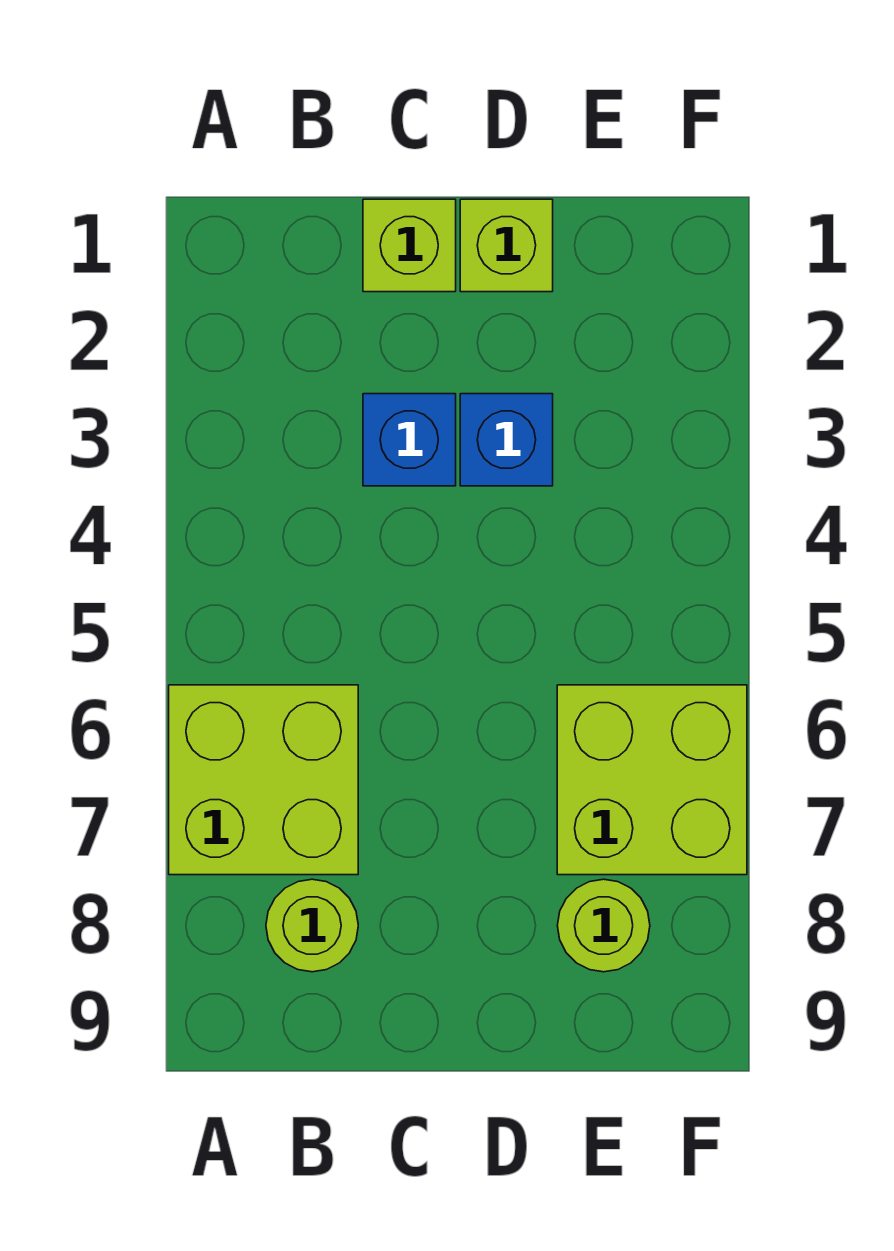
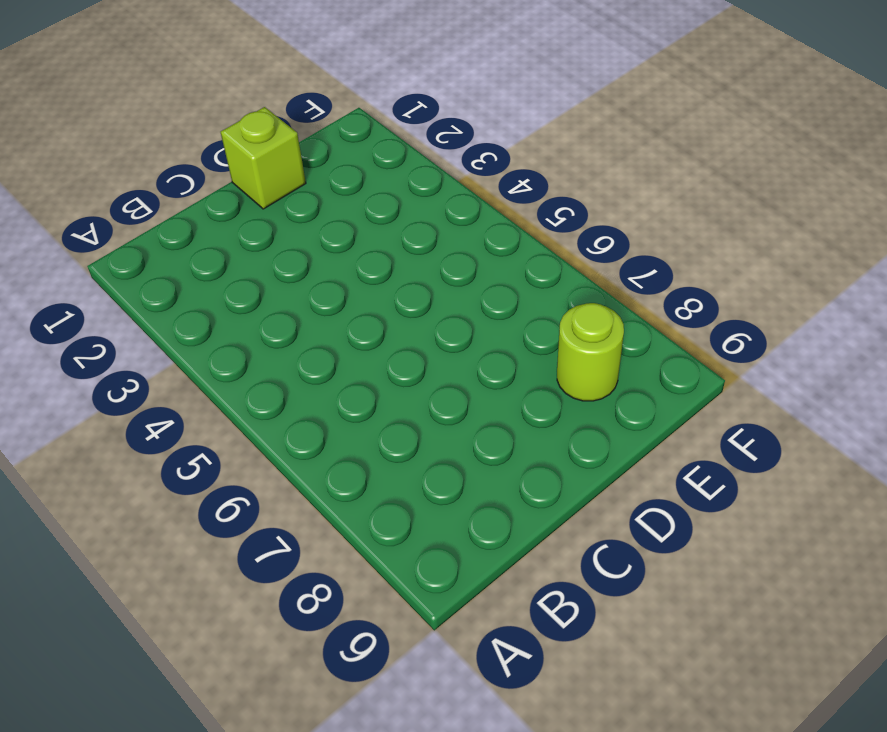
none -> lime 2x2 brick [169,685,358,875]
none -> lime 1x1 round brick [266,879,358,972]

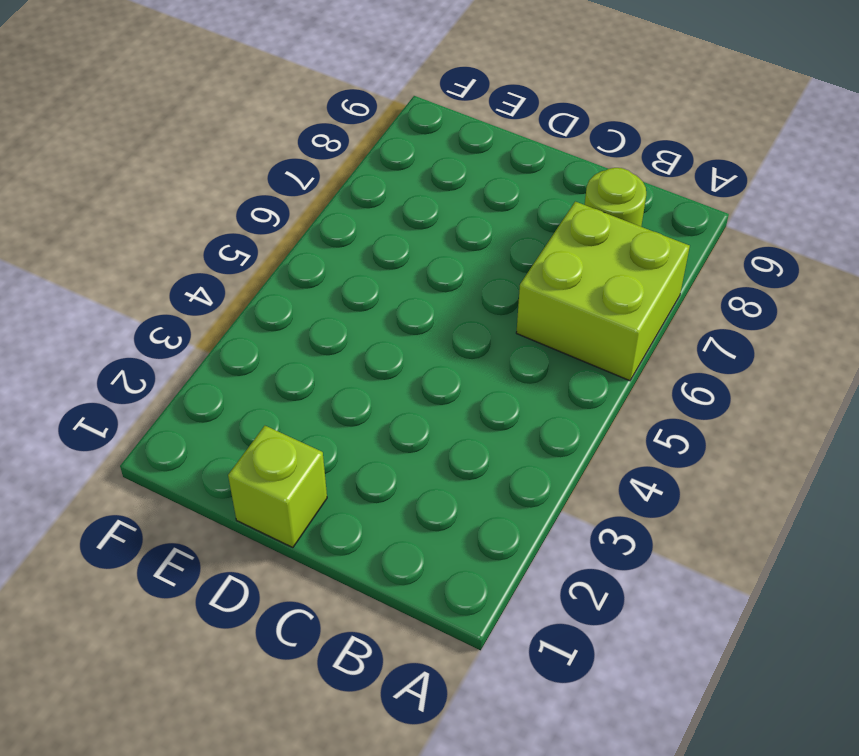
none -> lime 1x1 brick [363,199,456,292]
none -> blue 1x1 brick [363,394,456,486]

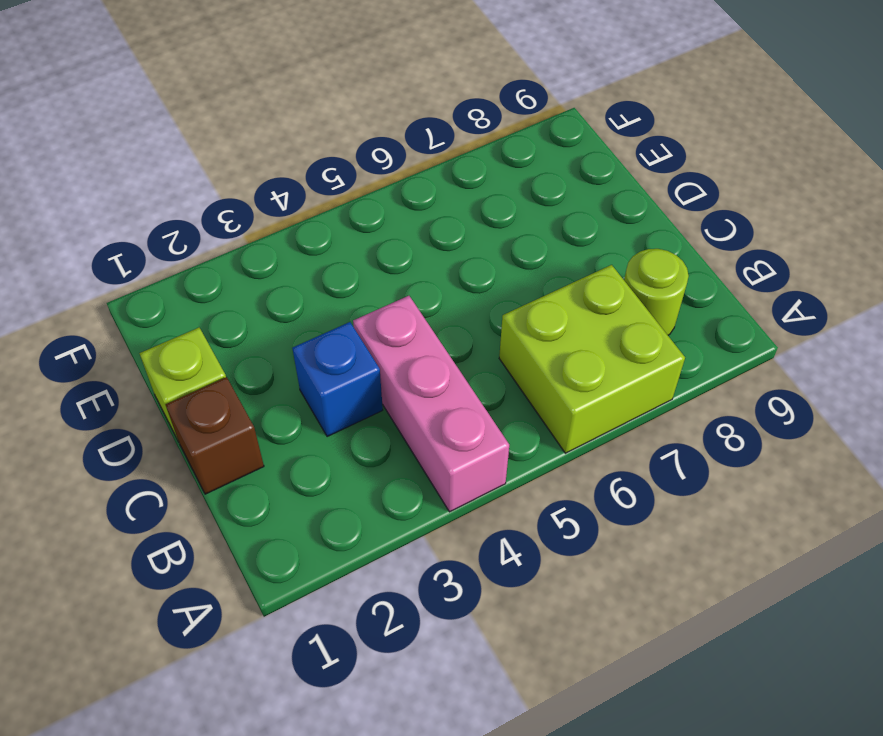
pink 1x3 brick [353,296,509,512] -> none
brown 1x1 brick [166,377,264,494] -> lime 1x1 brick [363,199,456,292]
none -> blue 1x1 brick [460,394,553,486]
none -> lime 2x2 brick [557,685,747,875]

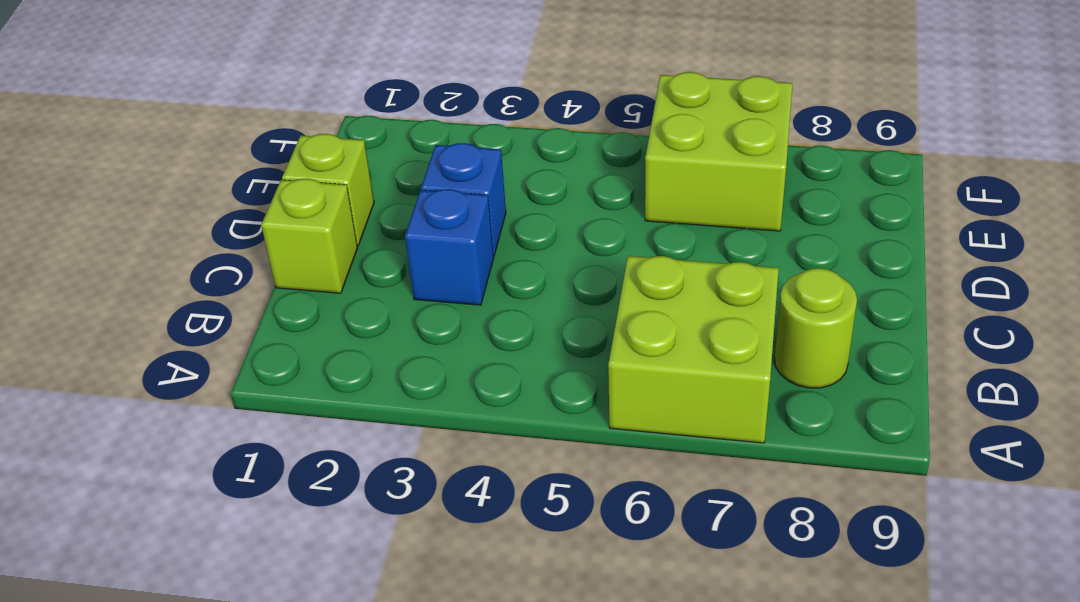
none -> lime 1x1 round brick [557,879,650,972]

